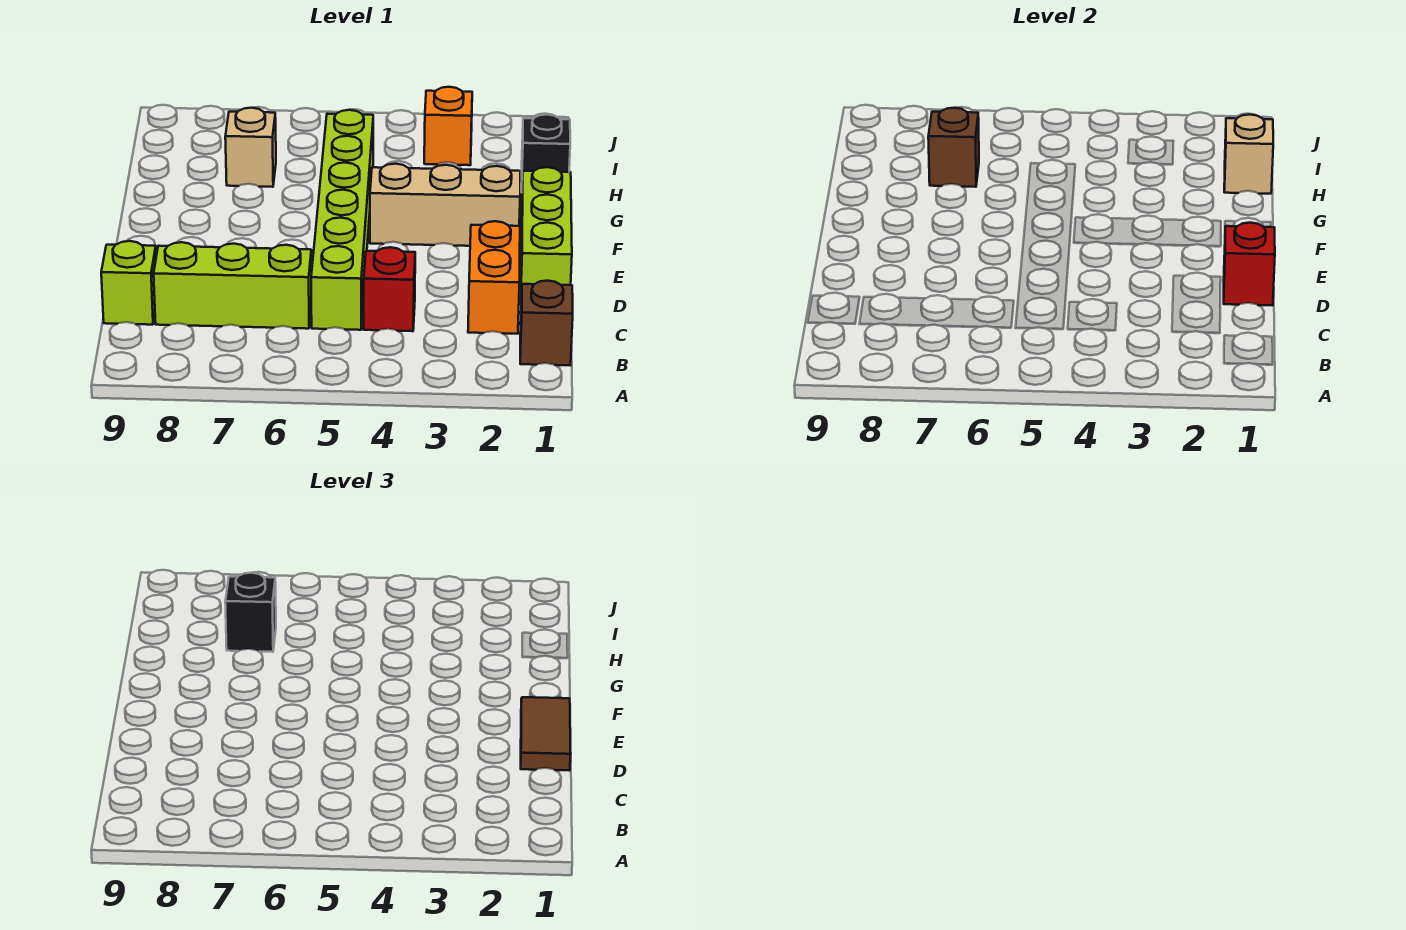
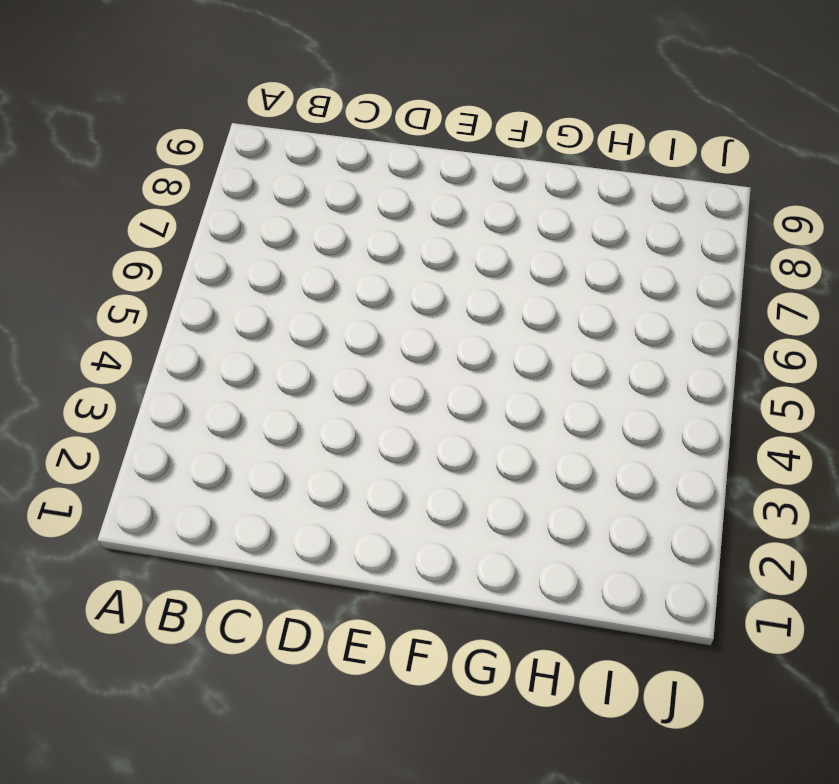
none -> brown 1x1 brick [520,281,573,365]
none -> orange 1x2 brick [468,221,520,334]
none -> red 1x1 brick [364,247,415,331]

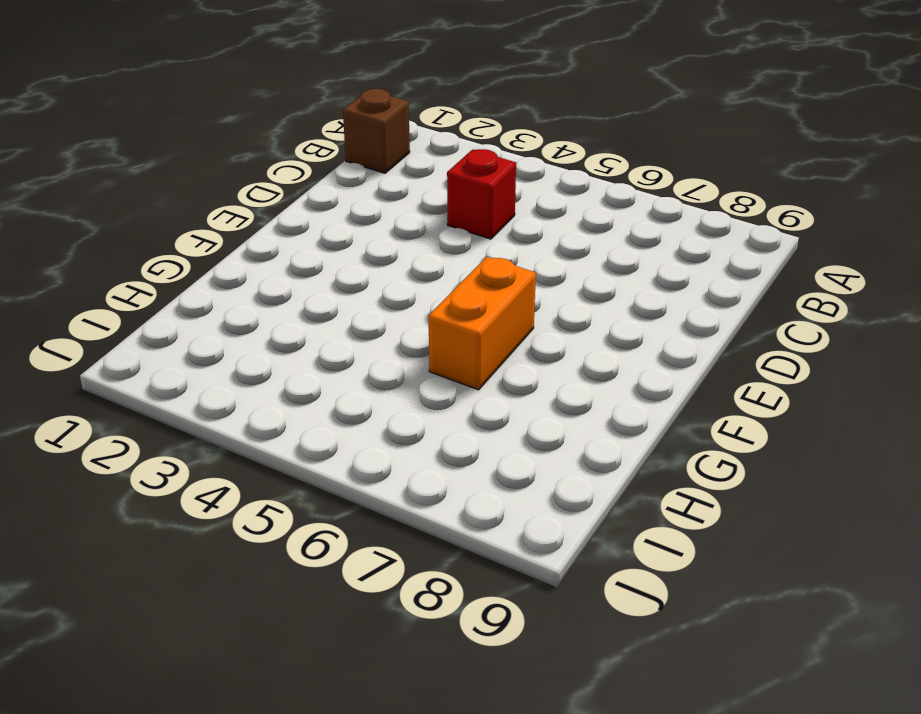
orange 1x2 brick [429,257,536,390] -> orange 1x2 brick moved to [468,221,520,334]
none -> lime 1x6 brick [311,110,373,330]
none -> lime 1x3 brick [154,242,312,329]
none -> lime 1x1 brick [101,241,156,325]

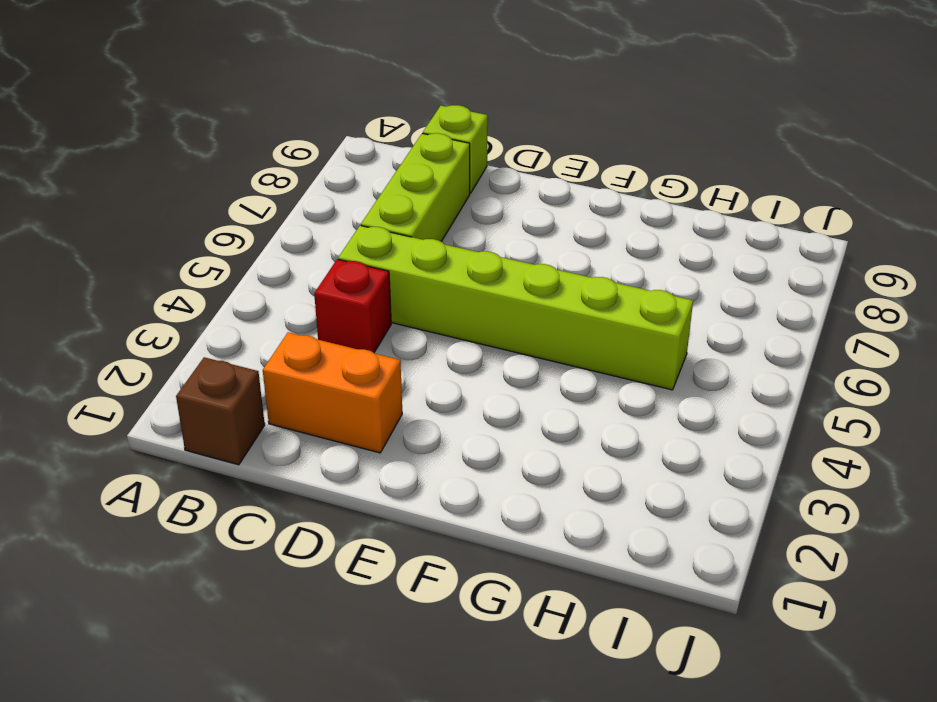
none -> lime 1x3 brick [521,167,572,301]
none -> tan 1x3 brick [370,164,520,246]
none -> black 1x1 brick [521,115,570,192]

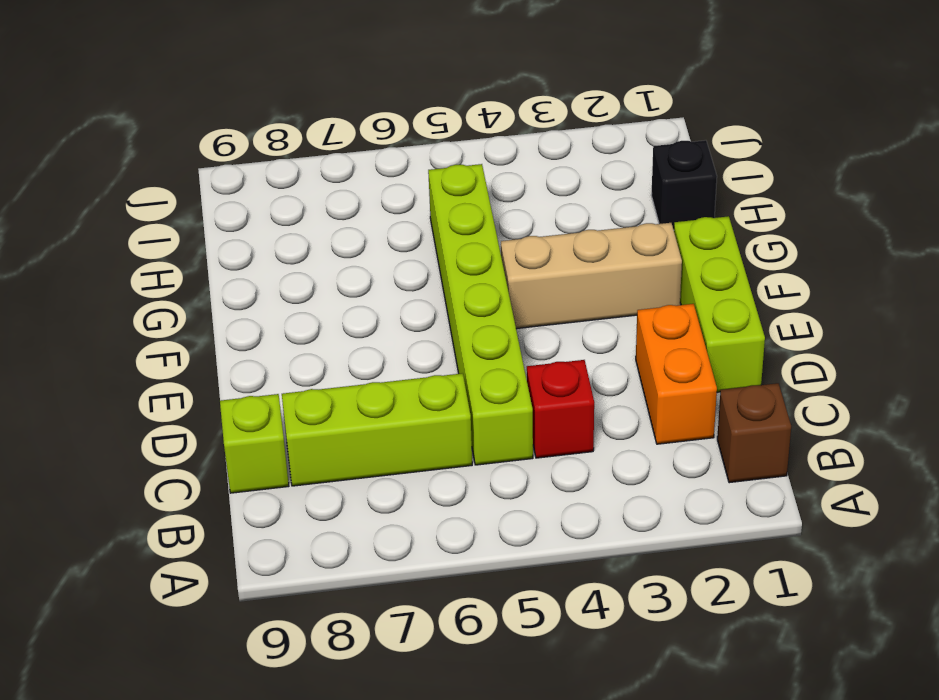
none -> tan 1x1 brick [225,108,276,187]
none -> orange 1x1 brick [424,87,472,165]
none -> red 1x1 brick [1224,223,1275,306]

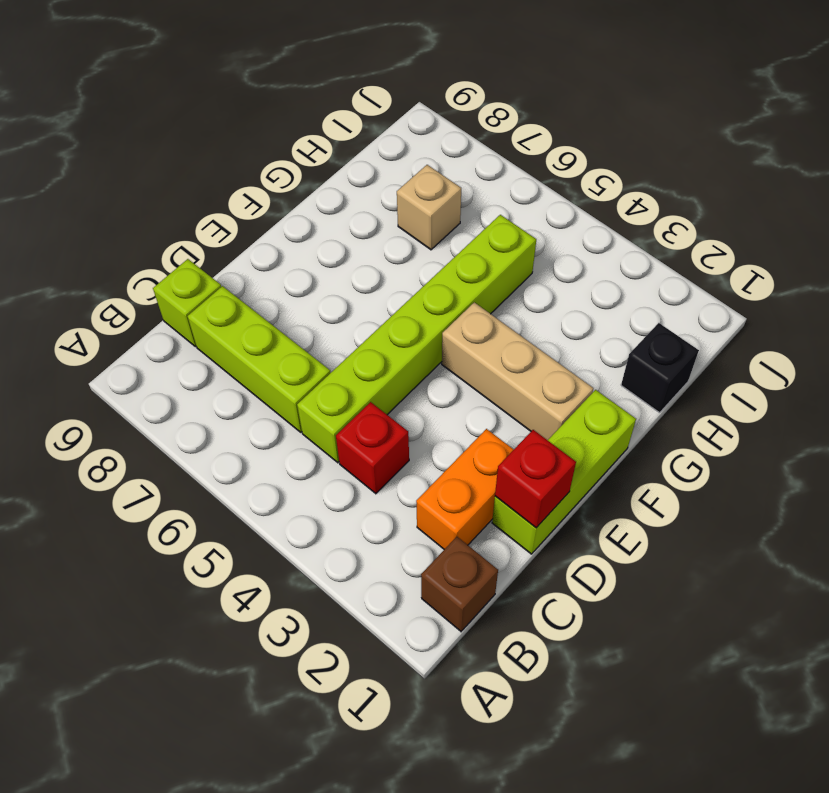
none -> orange 1x1 brick [424,87,472,165]
none -> tan 1x1 brick [1224,115,1273,194]
none -> brown 1x1 brick [928,108,979,187]

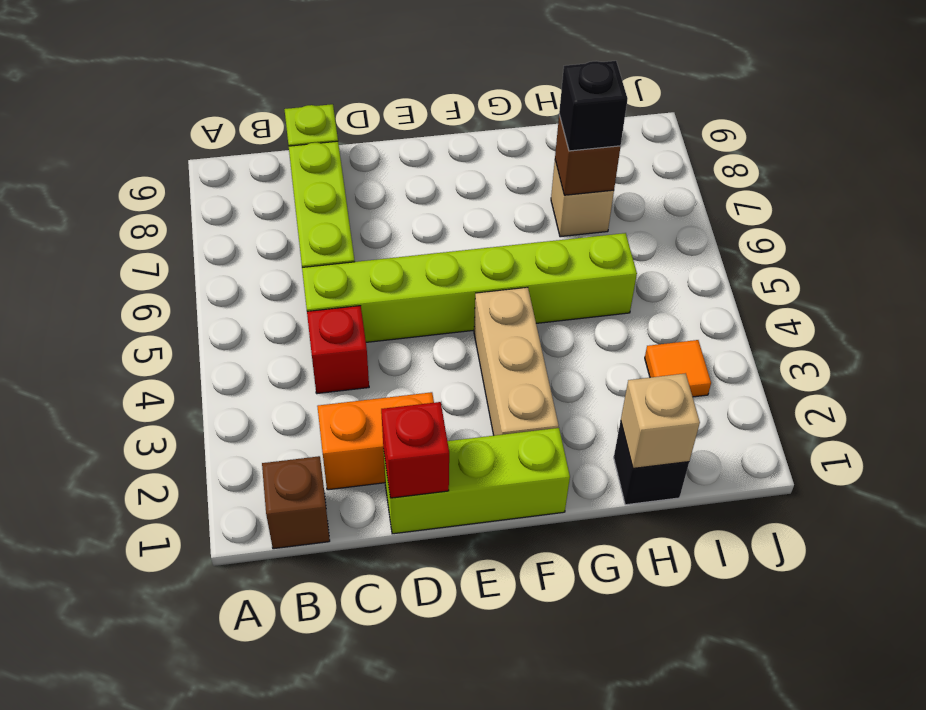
orange 1x1 tile [645,340,711,397] -> orange 1x1 brick [424,87,472,165]
none -> brown 1x2 tile [521,697,571,771]

